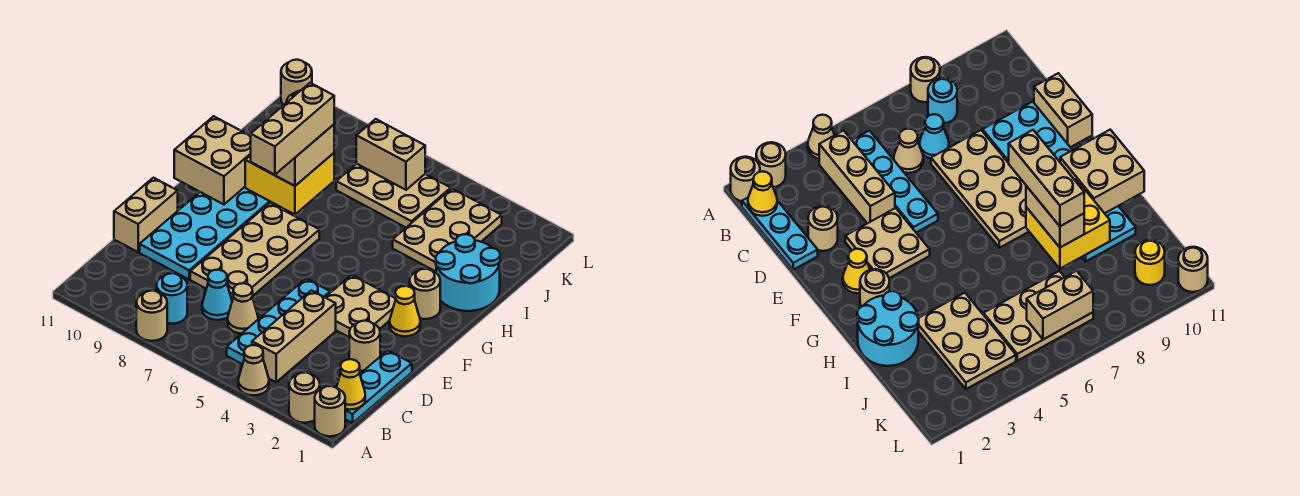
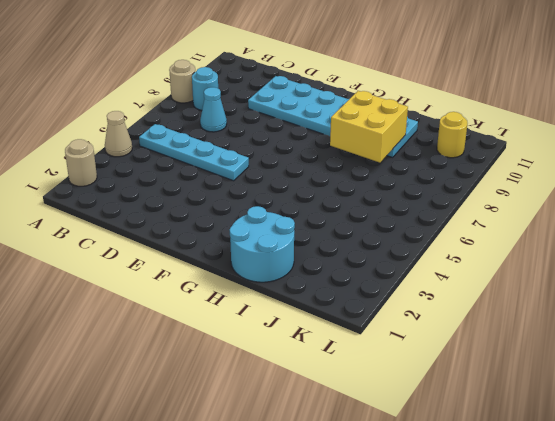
none -> tan 1x1 round brick [315,386,345,436]
none -> cyan 1x3 plate [345,350,412,423]
none -> tan 1x3 brick [252,290,336,382]

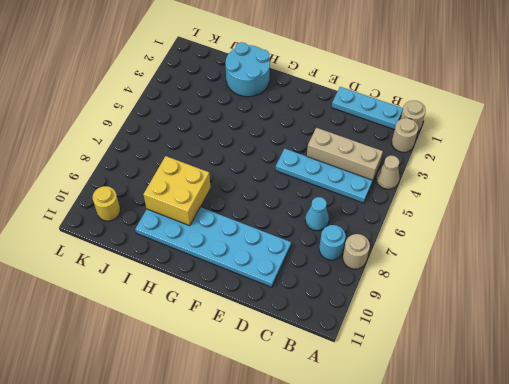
none -> tan 1x1 cone [227,283,258,334]
none -> tan 1x1 round brick [349,321,380,371]
none -> tan 2x4 plate [190,203,319,300]

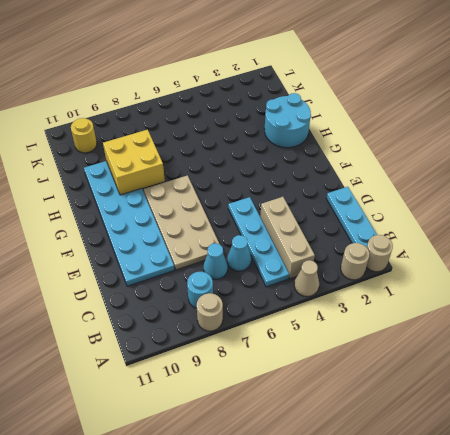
cyan 1x1 cone [227,235,251,271] -> tan 1x1 cone [227,283,258,334]
none -> tan 1x1 round brick [349,321,380,371]
none -> tan 1x2 brick [114,178,178,252]
none -> tan 2x2 plate [325,275,396,337]

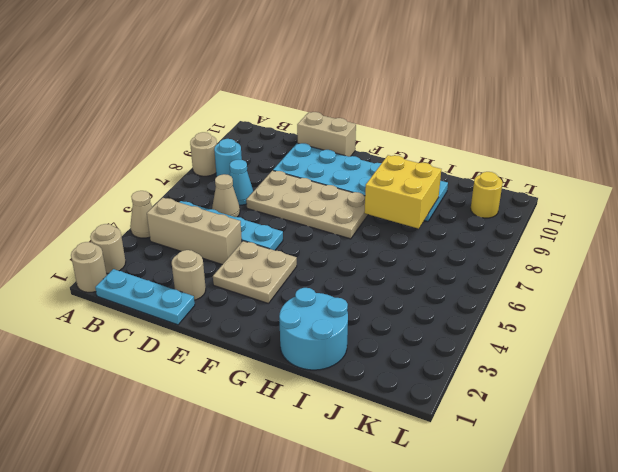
none -> yellow 1x1 cone [390,286,420,336]
none -> tan 1x1 round brick [410,269,440,319]
none -> tan 2x3 plate [393,189,502,271]

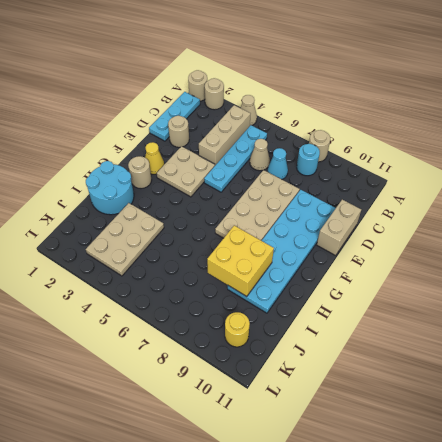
none -> tan 2x3 plate [336,164,451,227]
none -> tan 1x1 round brick [281,60,312,105]
none -> yellow 1x1 cone [336,359,365,410]

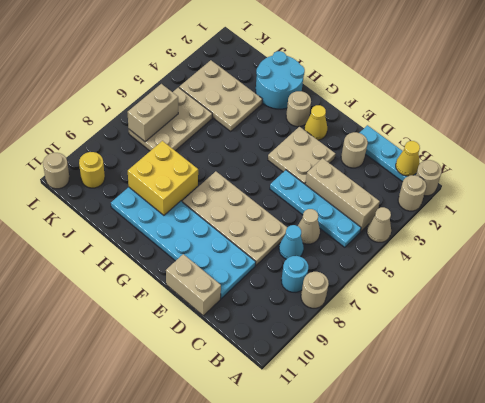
none -> tan 2x2 brick [174,116,251,204]
none -> tan 1x2 brick [271,125,334,186]
none -> tan 1x3 brick [251,83,334,175]

